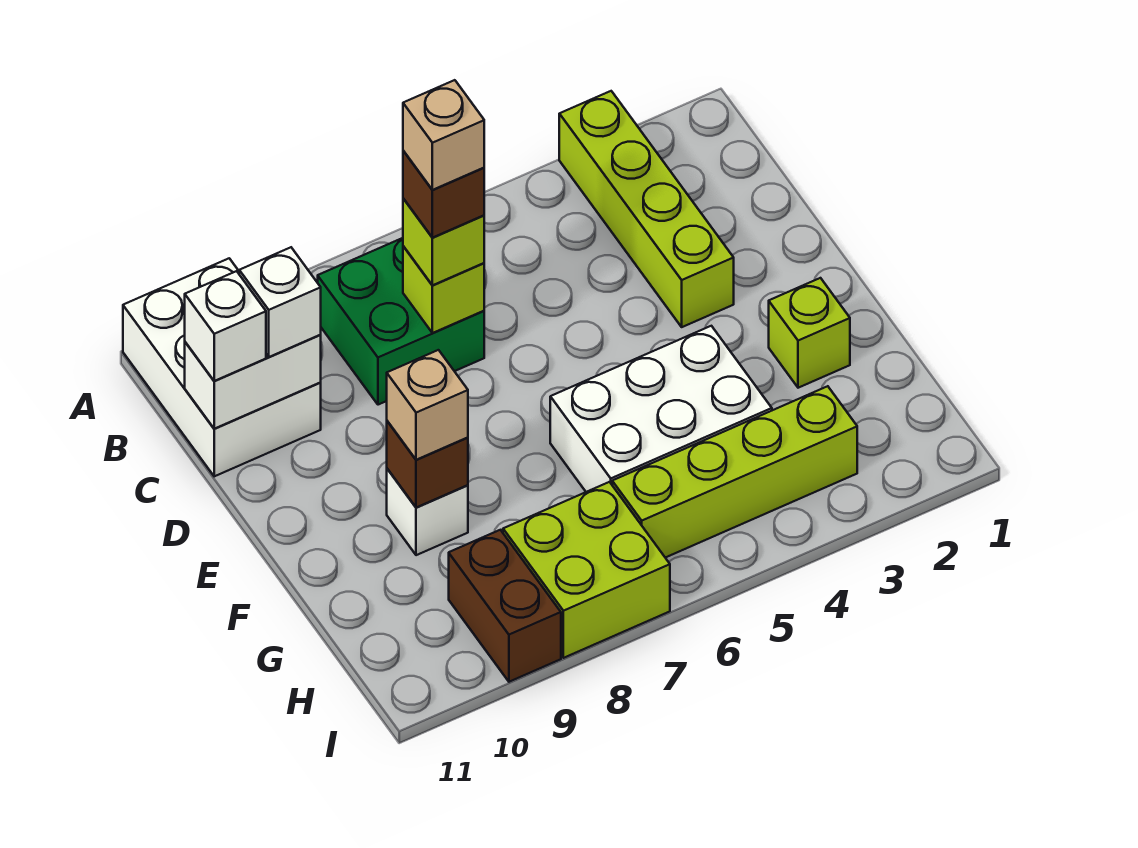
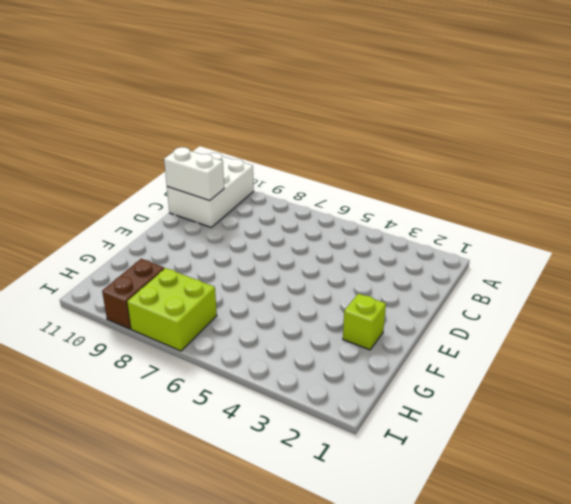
none -> lime 1x4 brick [559,91,734,327]
none -> green 2x2 brick [318,238,484,405]
none -> white 2x3 brick [550,326,772,492]

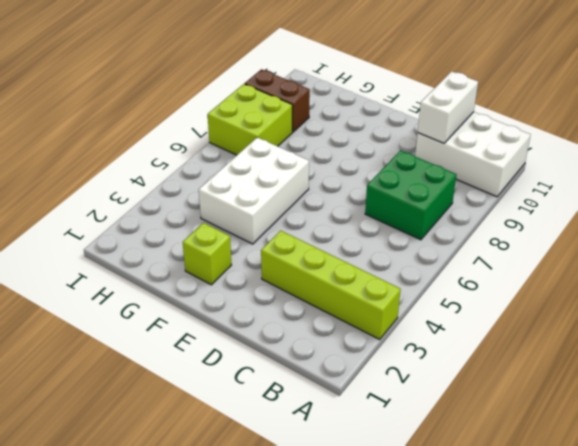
none -> white 1x1 brick [387,469,468,555]
none -> lime 1x4 brick [612,386,857,558]
none -> lime 1x1 brick [403,246,484,333]

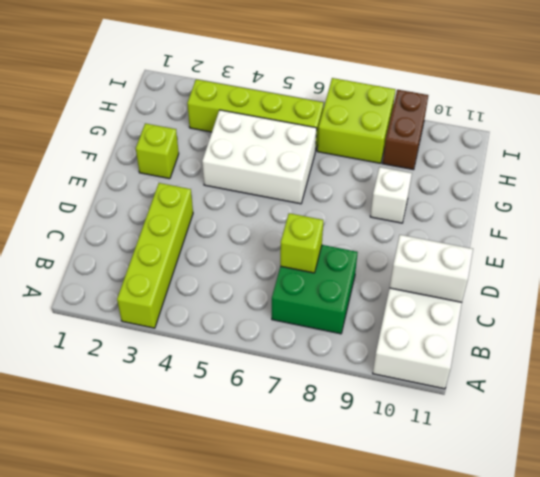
none -> brown 1x1 brick [387,421,468,508]
none -> lime 1x1 brick [403,198,484,285]
none -> white 1x1 brick [239,247,321,357]

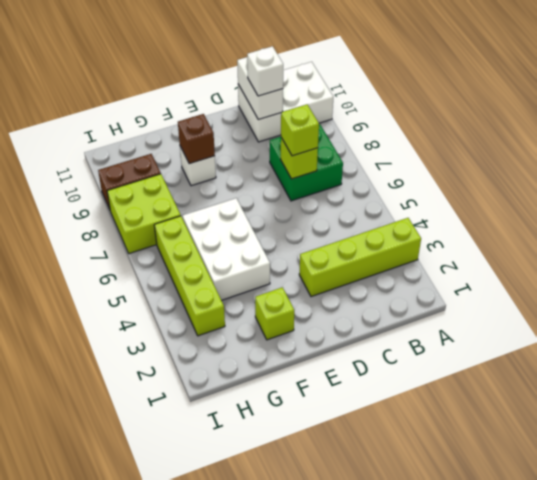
none -> white 1x1 brick [185,271,266,381]
none -> tan 1x1 brick [387,350,468,460]
none -> brown 1x1 brick [403,151,484,238]

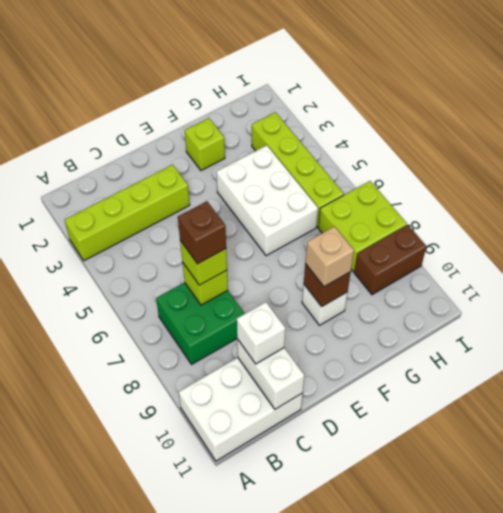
none -> white 1x1 brick [185,271,266,381]
none -> tan 1x1 brick [403,80,484,190]

